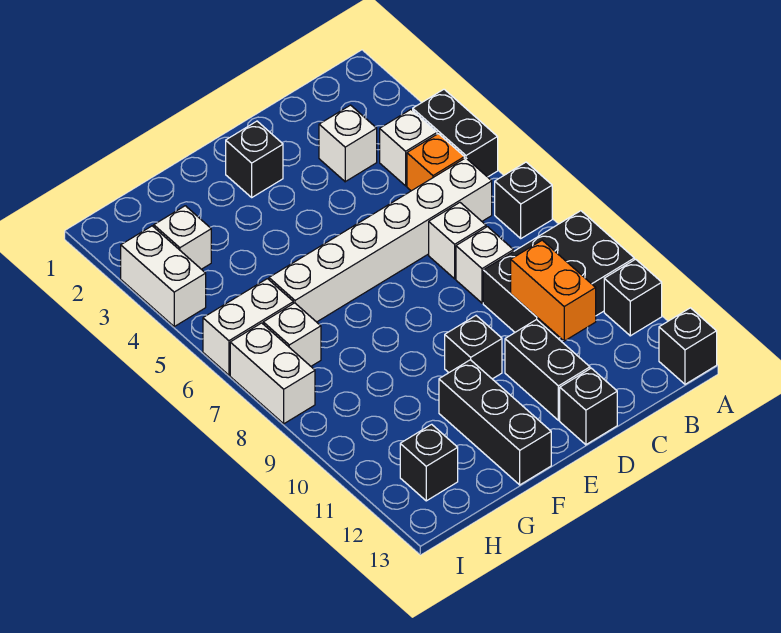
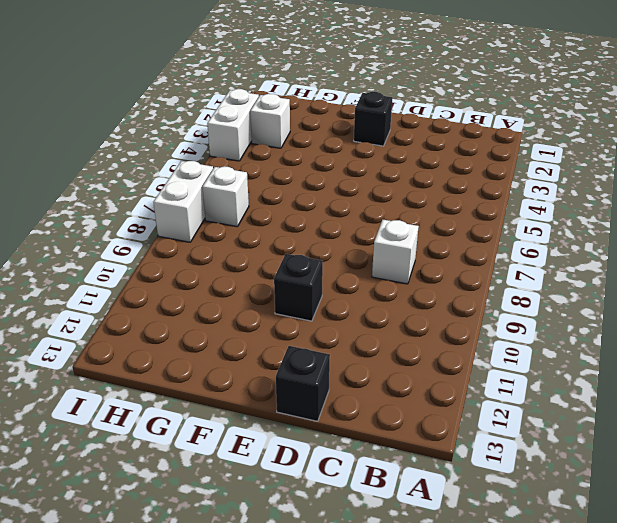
none -> black 1x2 brick [413,89,498,177]
none -> black 1x1 brick [495,162,552,238]
none -> black 2x3 brick [483,211,634,339]

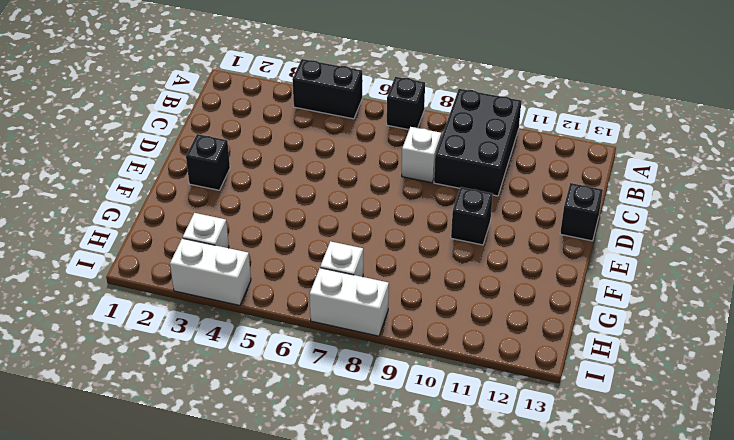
none -> black 1x1 brick [604,259,662,336]
none -> black 1x1 brick [659,308,717,384]
none -> white 1x1 brick [380,110,437,186]

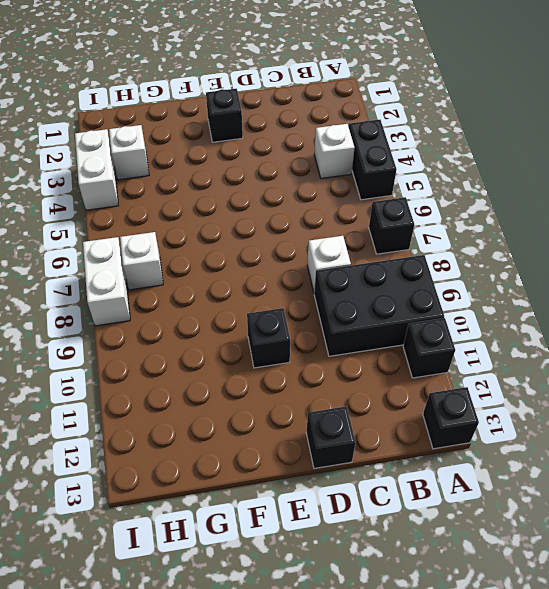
none -> orange 1x1 brick [407,134,464,191]
none -> white 1x6 brick [269,158,492,322]
none -> white 1x1 brick [319,105,377,182]

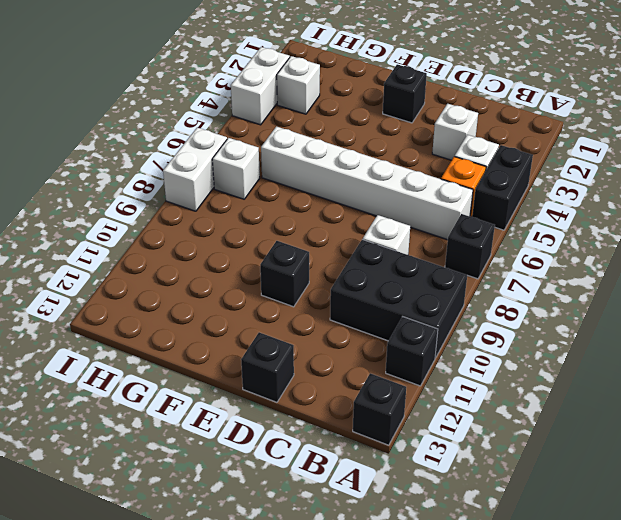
none -> white 1x1 brick [429,203,486,279]
none -> black 1x2 brick [505,319,590,420]
none -> black 1x3 brick [439,360,551,485]

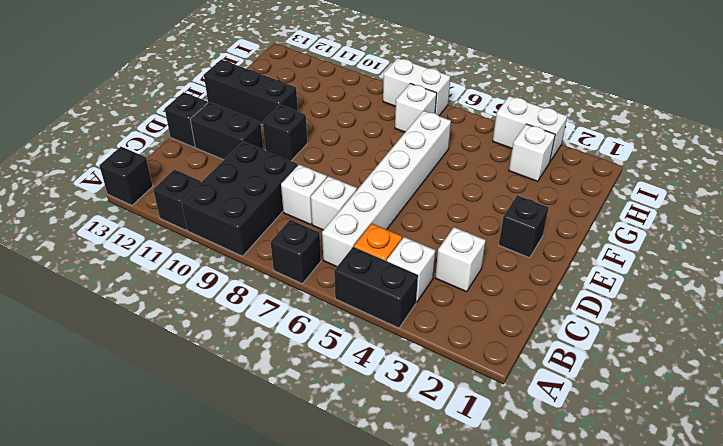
none -> white 1x2 brick [203,279,293,375]
none -> black 1x1 brick [400,424,458,501]
none -> orange 1x2 brick [511,240,596,341]

